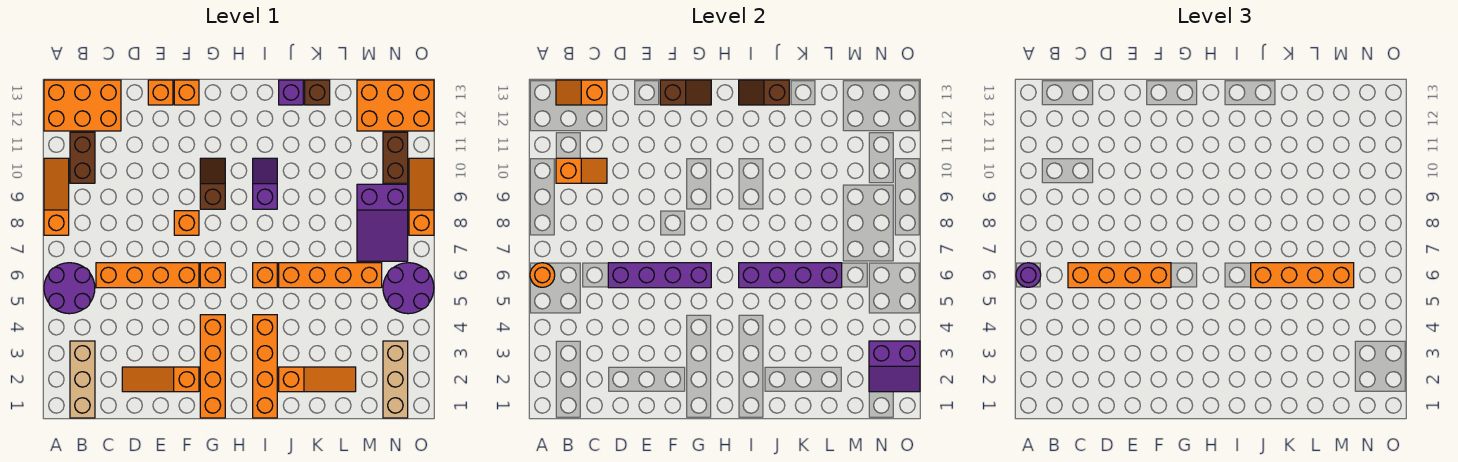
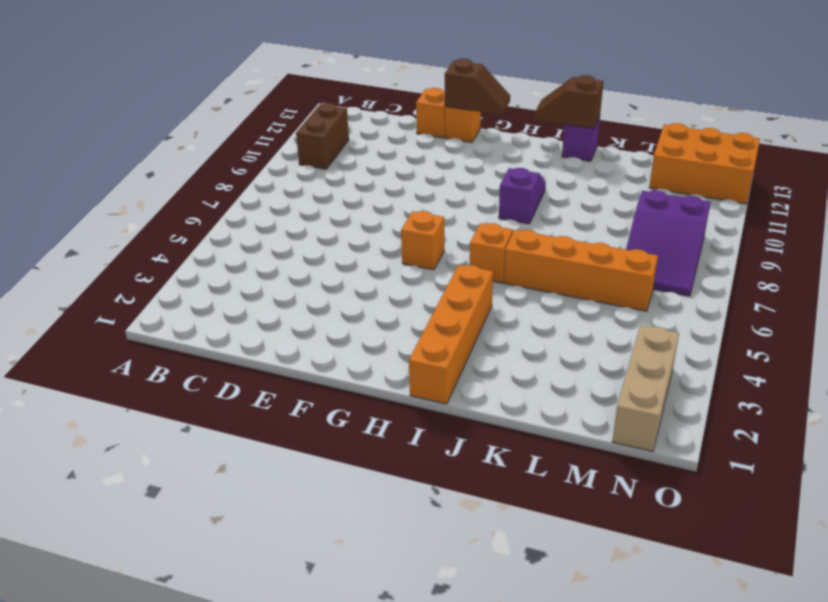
none -> purple 2x2 round brick [44,263,95,314]
none -> orange 1x3 slope [44,158,69,235]
none -> orange 2x3 brick [44,80,121,131]
none -> tan 1x3 brick [70,341,95,418]

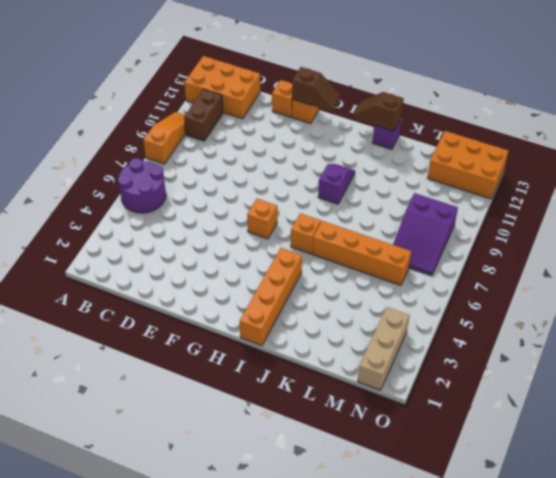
none -> tan 1x3 brick [70,341,95,418]
none -> orange 1x4 brick [96,263,199,288]
none -> orange 1x3 slope [122,367,199,392]
none -> orange 1x1 brick [174,211,199,235]

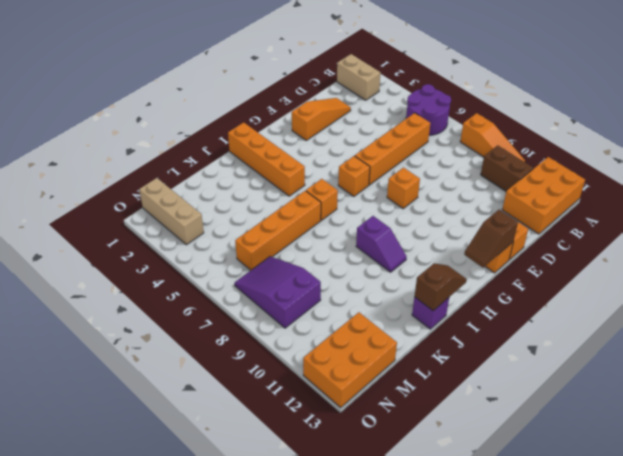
tan 1x2 brick [337,54,380,100] -> tan 1x3 brick [70,341,95,418]
none -> orange 1x4 brick [200,315,225,418]
none -> brown 1x2 slope [200,158,225,209]
none -> orange 1x3 slope [279,367,356,392]
none -> brown 1x1 brick [305,80,330,105]

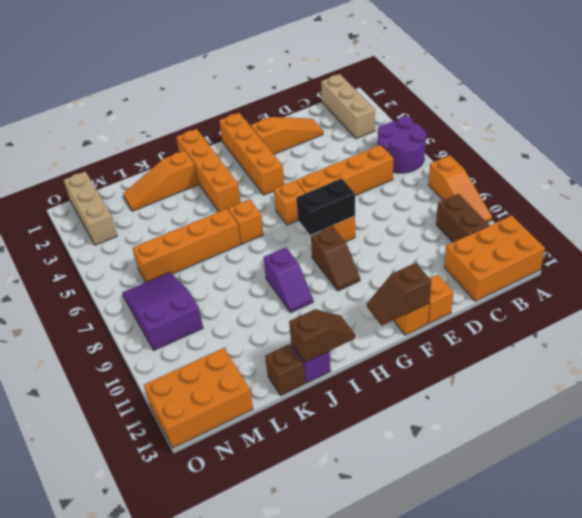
black 1x2 brick [296,178,355,235] -> none
none -> purple 2x2 round brick [383,263,434,314]
none -> brown 1x2 brick [383,132,408,183]
none -> orange 1x3 slope [409,158,434,235]
none -> orange 1x1 round brick [530,263,555,287]

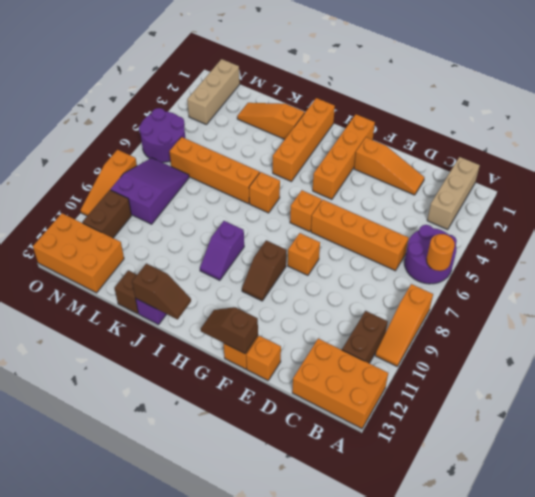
none -> orange 1x2 slope [556,158,607,183]
none -> orange 1x2 slope [556,80,607,105]
none -> purple 1x4 brick [608,263,711,288]
none -> purple 1x4 brick [739,263,842,288]

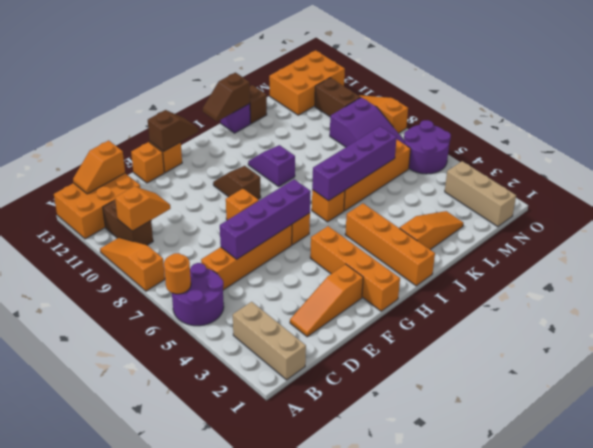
none -> purple 2x2 slope [869,341,920,392]
none -> purple 1x1 round brick [1016,263,1041,287]
none -> orange 1x4 brick [1068,263,1171,288]
none -> orange 1x4 brick [1251,263,1354,288]

